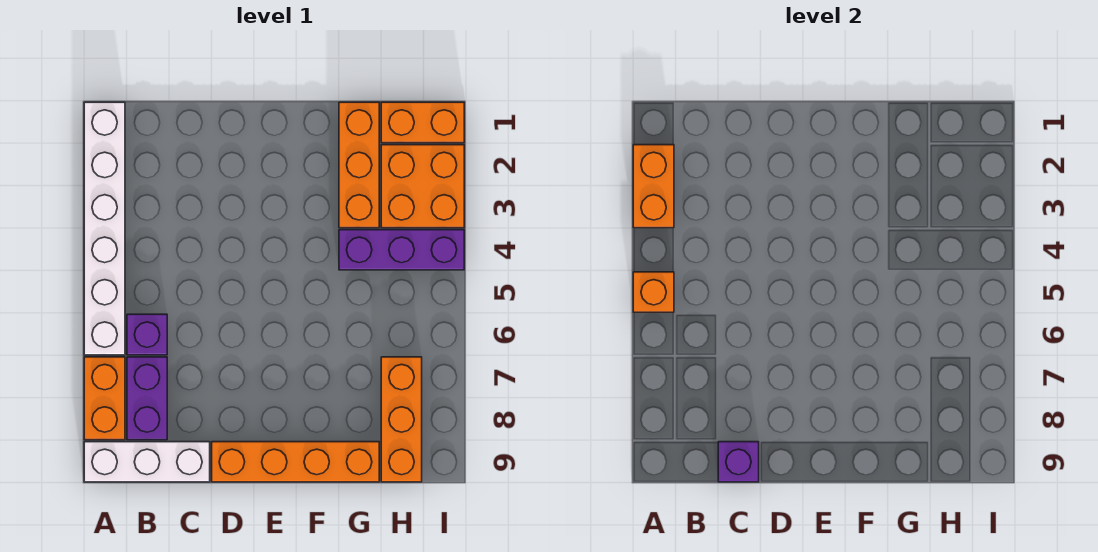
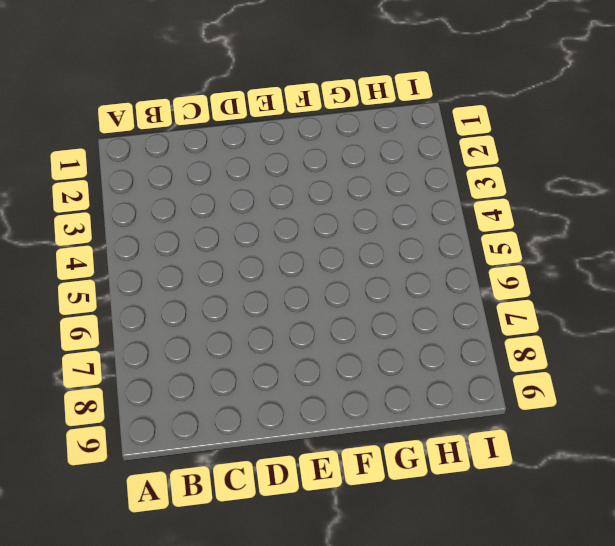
none -> white 1x6 brick [84,102,125,355]
none -> orange 1x2 brick [84,357,125,440]
none -> white 1x3 brick [84,442,210,482]

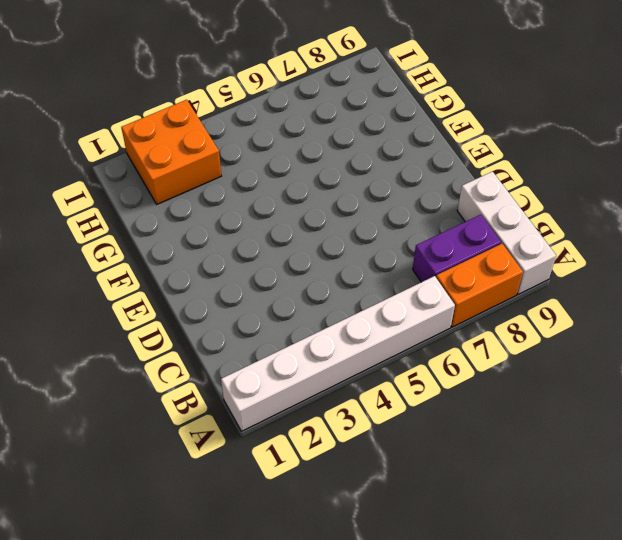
none -> purple 1x1 brick [127,314,167,355]
none -> orange 1x4 brick [212,442,379,482]
none -> orange 1x3 brick [339,102,379,228]

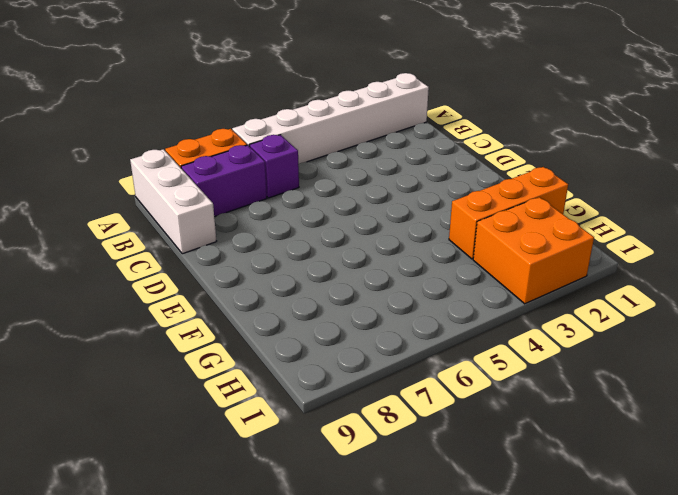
none -> orange 1x4 brick [212,442,379,482]
none -> purple 1x3 brick [339,230,464,270]
none -> orange 1x2 brick [381,102,464,143]

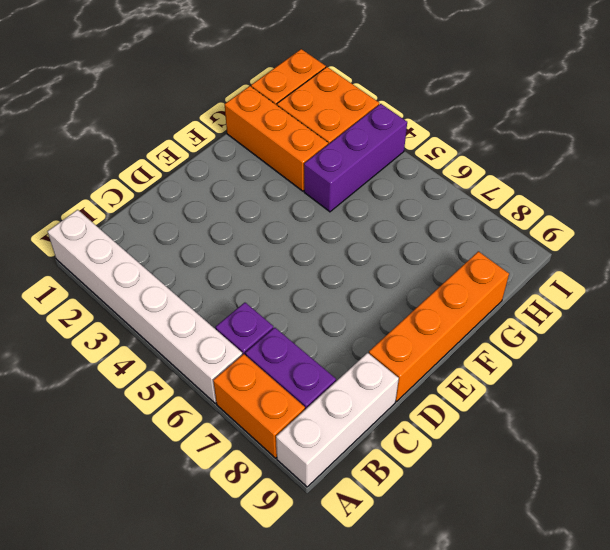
none -> orange 1x3 brick [381,357,422,482]
none -> orange 1x2 brick [633,145,674,228]
none -> orange 1x1 brick [633,272,674,312]

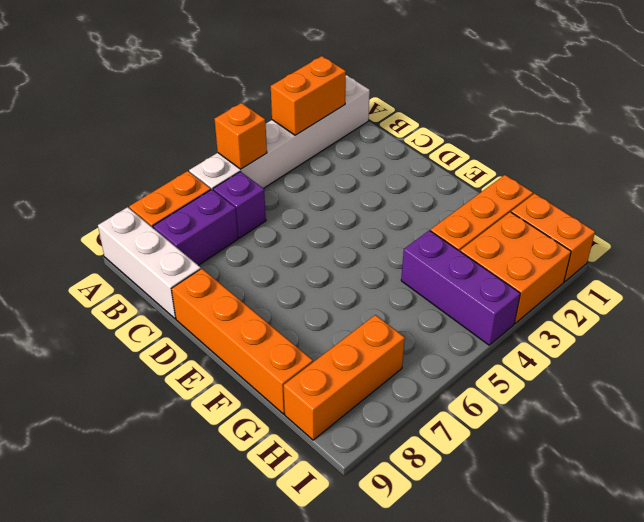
none -> purple 1x1 brick [718,442,759,482]

